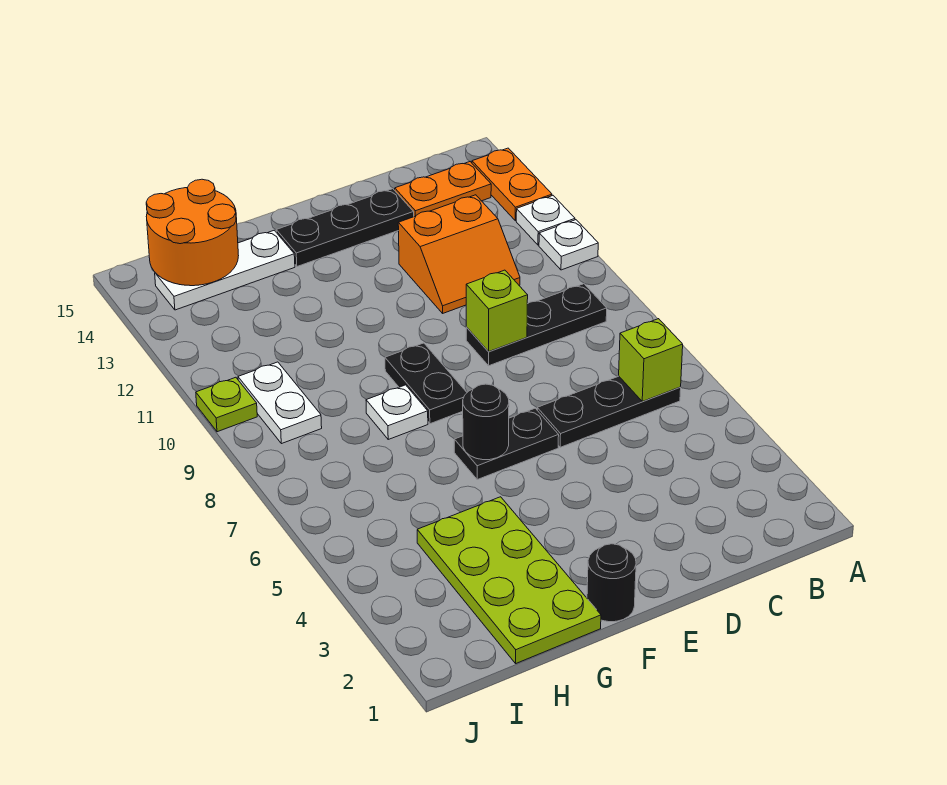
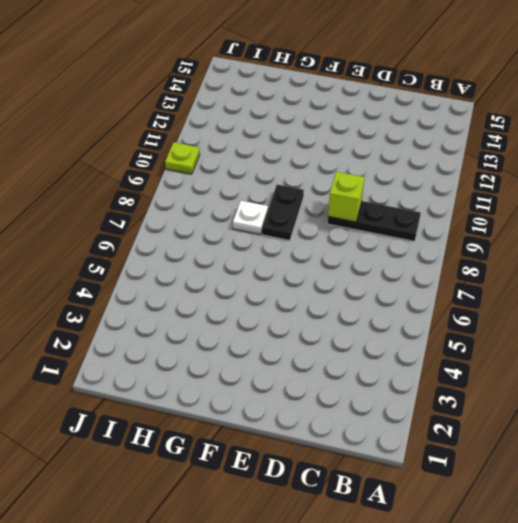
none -> white 1x1 plate [539,220,598,270]
none -> white 1x1 plate [516,196,575,245]
none -> orange 1x2 plate [472,148,552,221]

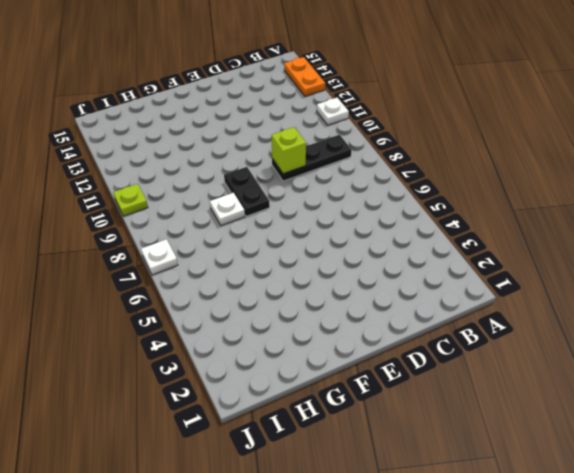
white 1x1 plate [141,239,178,275] -> white 1x1 plate moved to [516,196,575,245]
none -> black 1x3 plate [537,376,681,447]
none -> orange 1x2 plate [395,162,491,217]
none -> orange 2x2 slope [398,195,520,313]

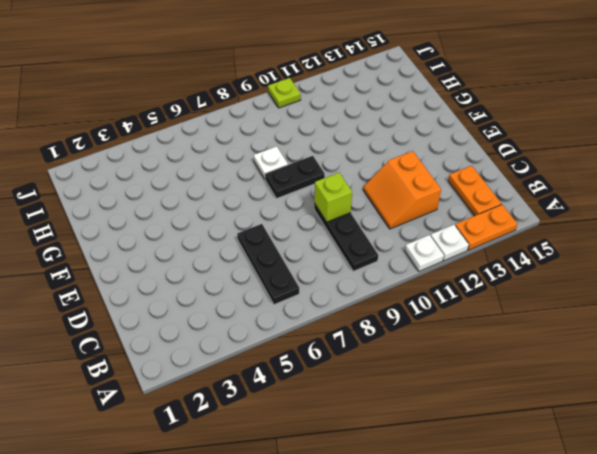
none -> black 1x3 plate [276,189,414,267]
none -> black 1x2 plate [454,408,559,480]
none -> black 1x1 round brick [587,544,636,622]

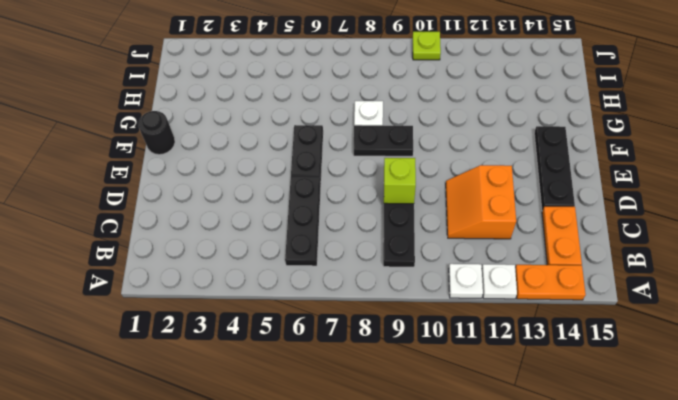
none -> lime 2x4 plate [417,497,601,663]
none -> white 1x3 plate [155,230,295,310]
none -> white 1x2 plate [238,362,322,444]

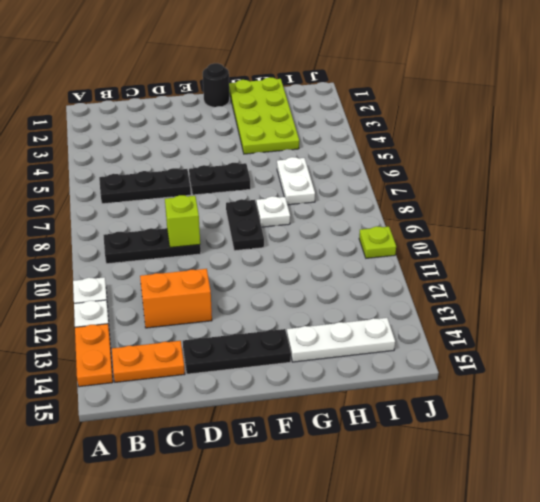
white 1x2 plate [277,157,315,205] -> white 1x2 plate moved to [238,362,322,444]
none -> lime 1x1 brick [619,319,683,401]
none -> black 1x1 round brick [463,384,509,460]
none -> orange 2x2 round brick [146,179,239,286]

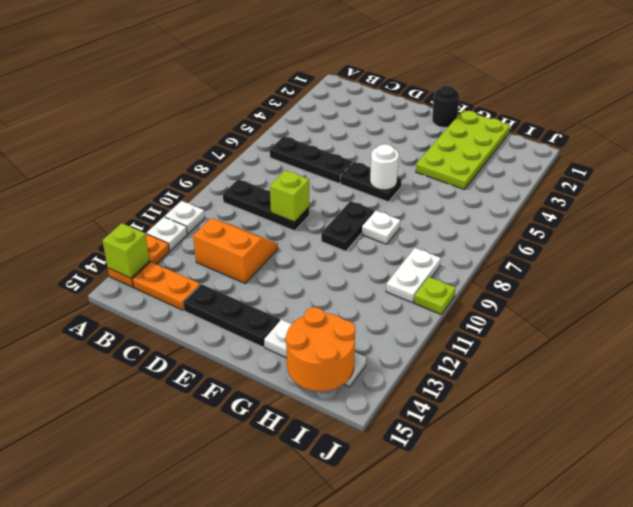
lime 1x1 brick [102,223,150,278] -> lime 1x1 brick moved to [619,319,683,401]
white 1x1 round brick [370,144,399,190] -> black 1x1 round brick [463,384,509,460]

